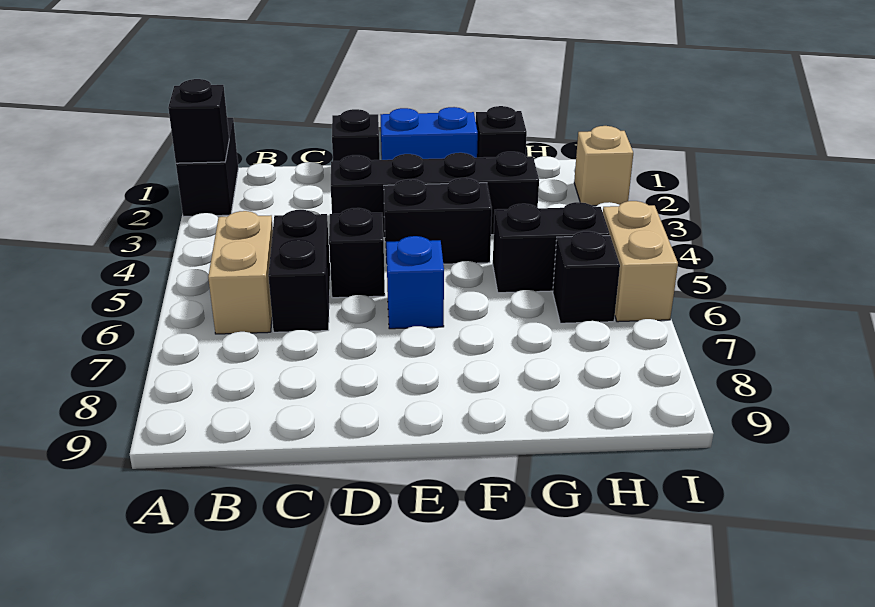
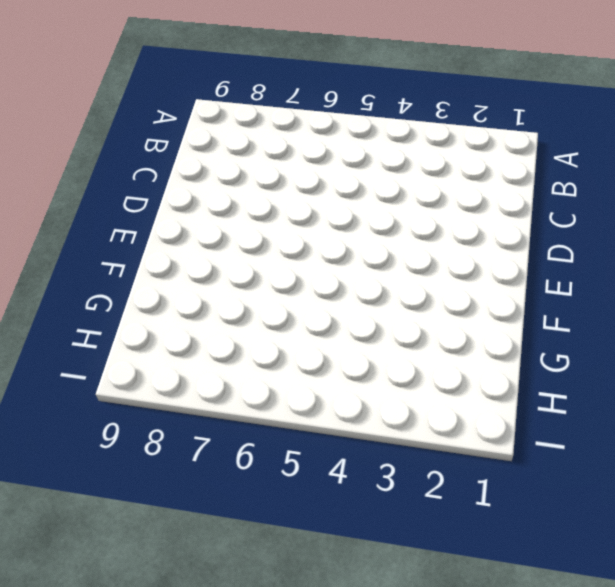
none -> black 1x2 brick [176,118,238,217]
none -> tan 1x2 brick [208,211,273,334]
none -> black 1x2 brick [268,210,330,332]

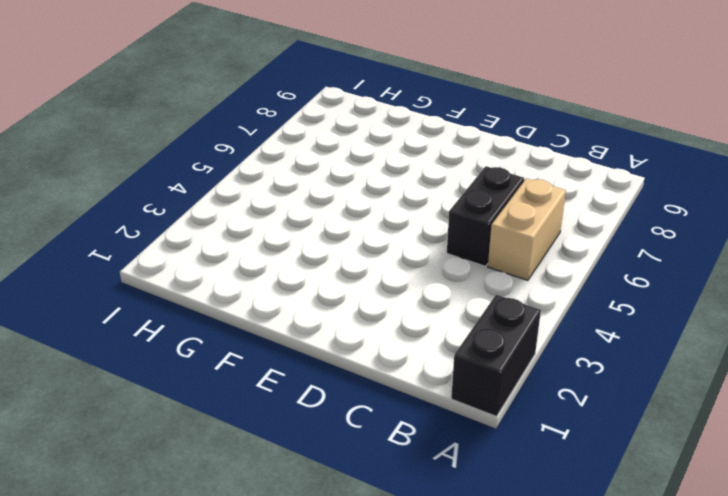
none -> black 1x1 brick [332,109,380,161]
none -> black 1x4 brick [331,152,539,238]
none -> black 1x1 brick [329,208,385,298]

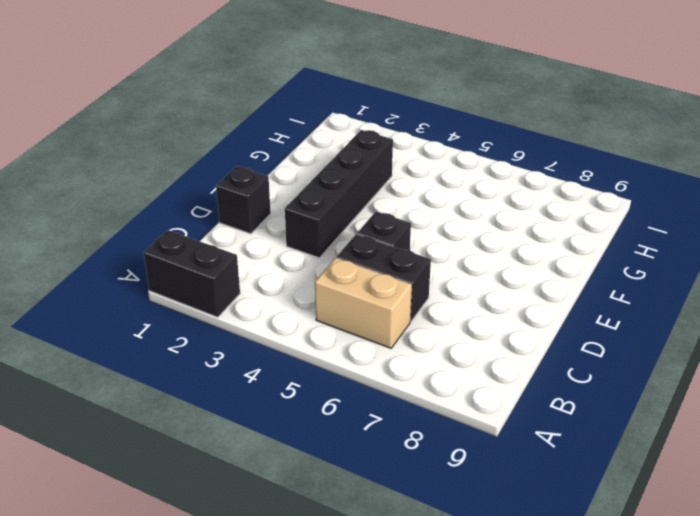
none -> blue 1x2 brick [381,107,478,160]
none -> black 1x2 brick [384,178,492,265]
none -> blue 1x1 brick [386,236,444,329]

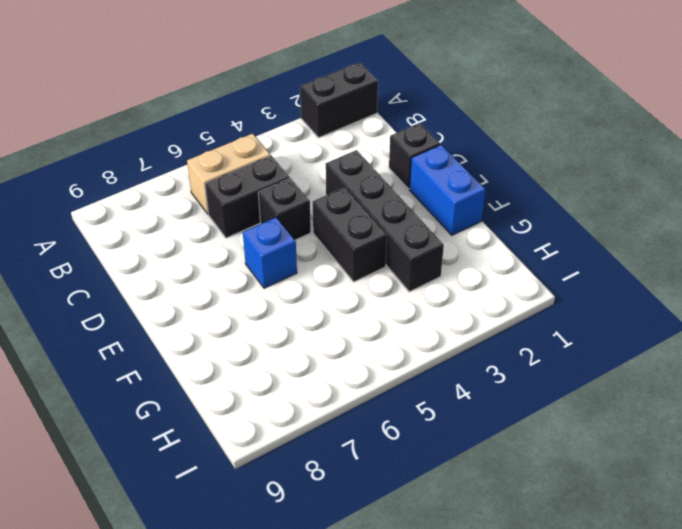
none -> black 1x1 brick [476,106,527,158]
none -> black 1x2 brick [493,202,610,293]
none -> black 1x1 brick [553,231,620,323]

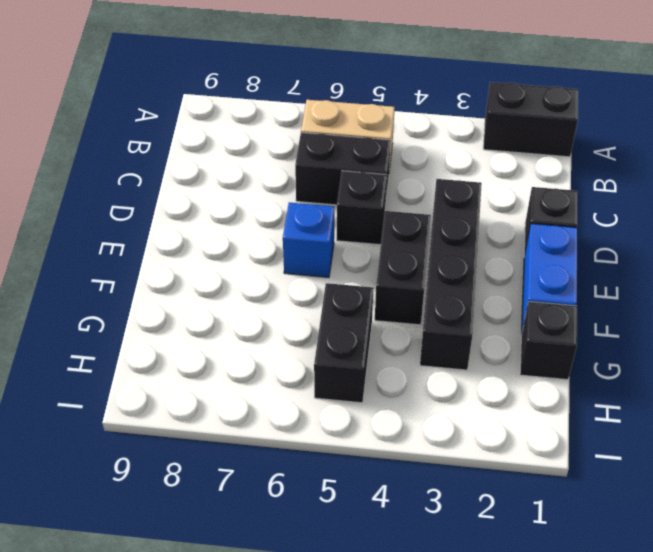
none -> black 1x1 brick [553,231,620,323]
none -> tan 1x1 brick [574,126,633,206]
none -> tan 1x2 brick [603,201,678,322]

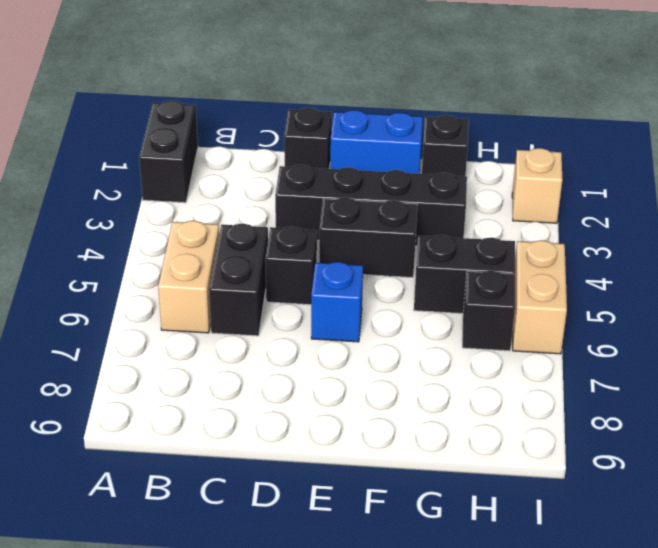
none -> black 1x1 brick [168,79,229,163]

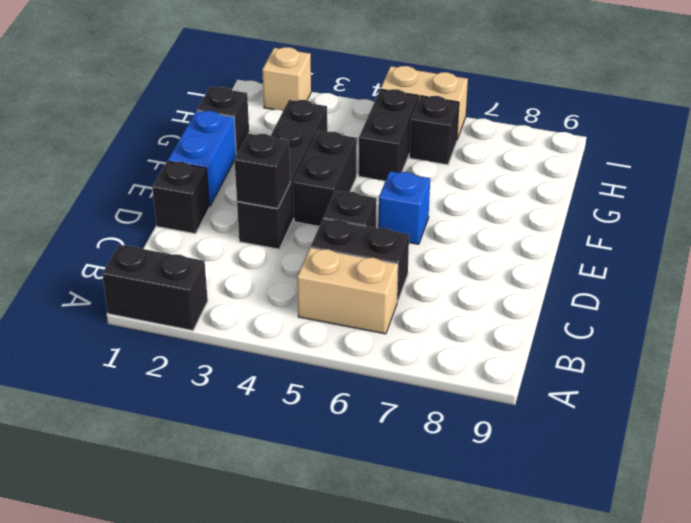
black 1x1 brick [235,133,290,209] -> black 1x1 brick moved to [168,79,229,163]

